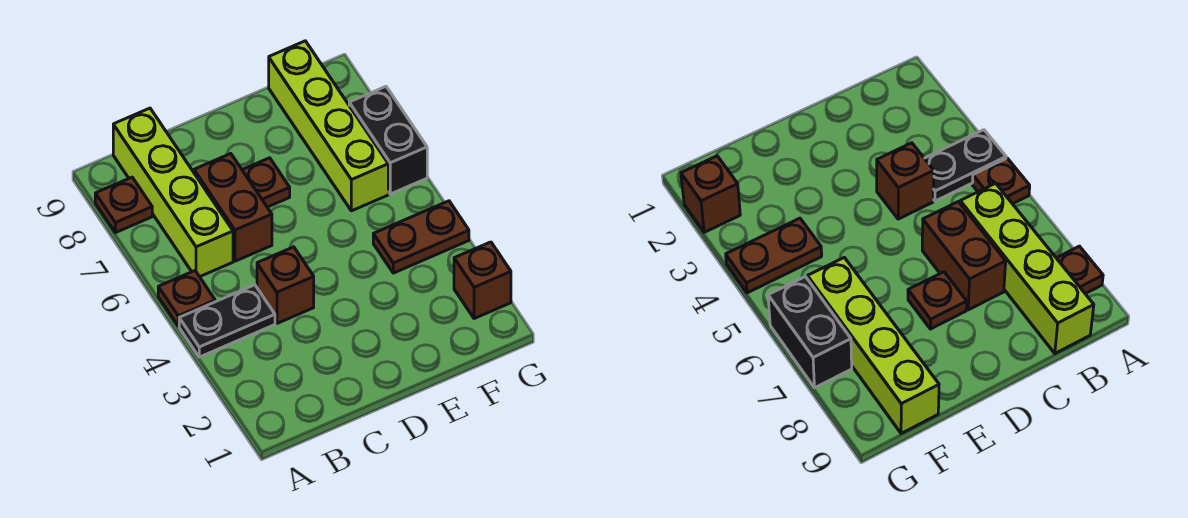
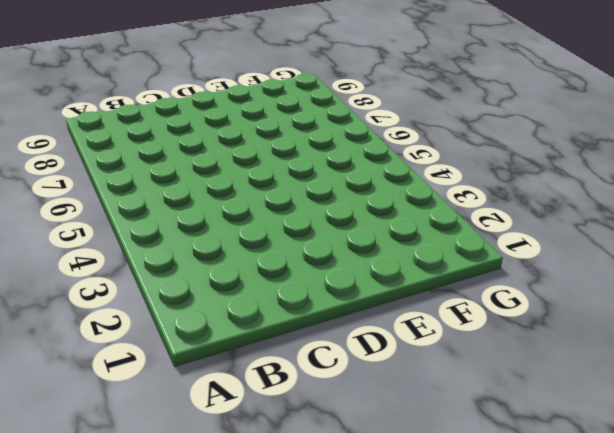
none -> black 1x2 plate [179,285,275,357]
none -> brown 1x1 plate [158,271,215,326]

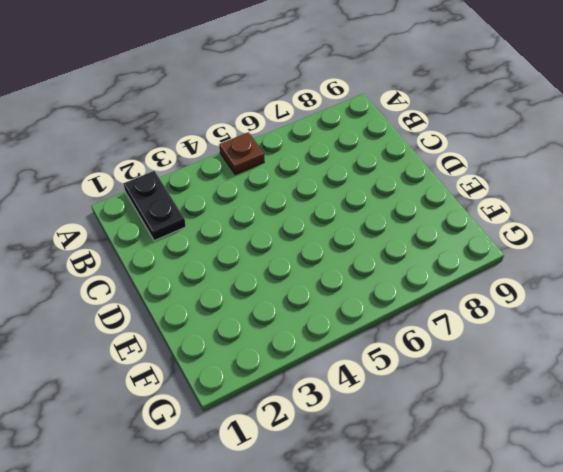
black 1x2 plate [123,171,186,241] -> black 1x2 plate moved to [179,285,275,357]
none -> brown 1x1 plate [95,177,152,233]
none -> lime 1x4 brick [113,108,233,277]

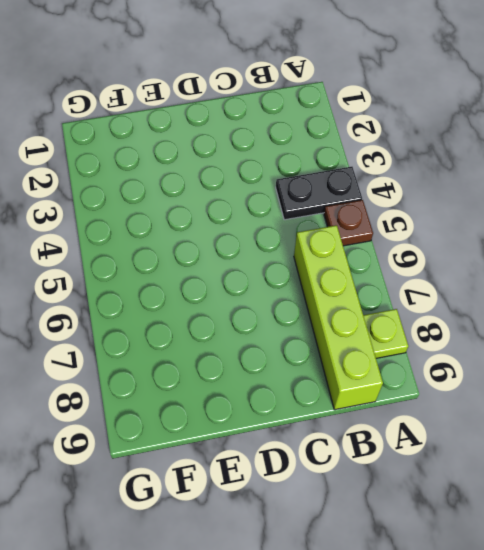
lime 1x1 plate [363,309,408,358] -> brown 1x1 plate [95,177,152,233]
none -> brown 1x1 brick [257,247,314,323]
none -> brown 1x2 brick [194,154,272,261]

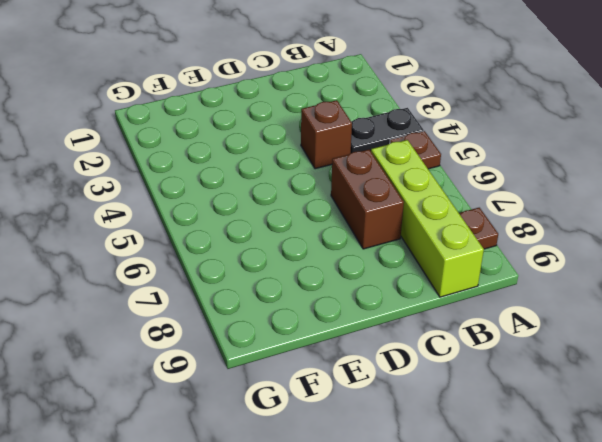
none -> brown 1x1 plate [242,158,290,207]
none -> brown 1x2 plate [373,201,469,273]

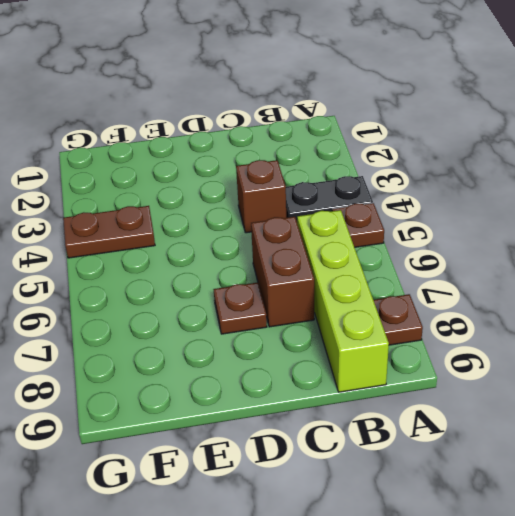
none -> lime 1x4 brick [269,41,388,211]
none -> brown 1x1 brick [454,242,511,319]

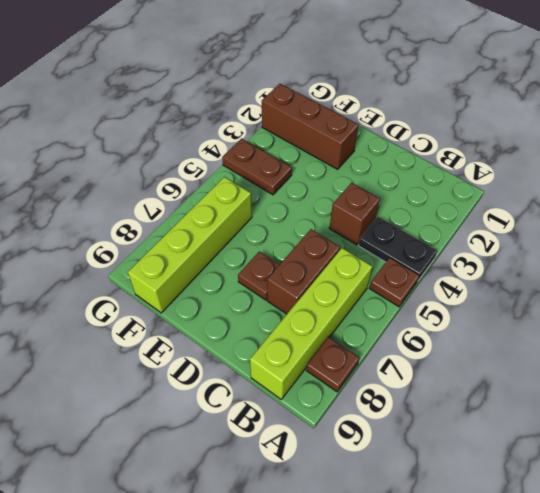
brown 1x3 brick [262,84,358,169] -> brown 1x1 brick [454,242,511,319]
none -> black 1x2 brick [349,86,427,194]

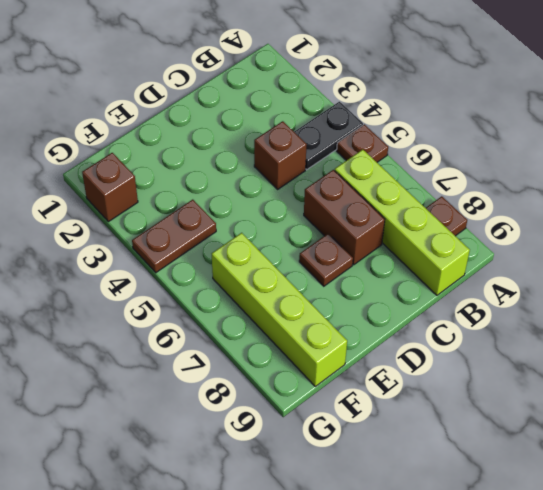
none -> black 1x2 brick [349,86,427,194]

